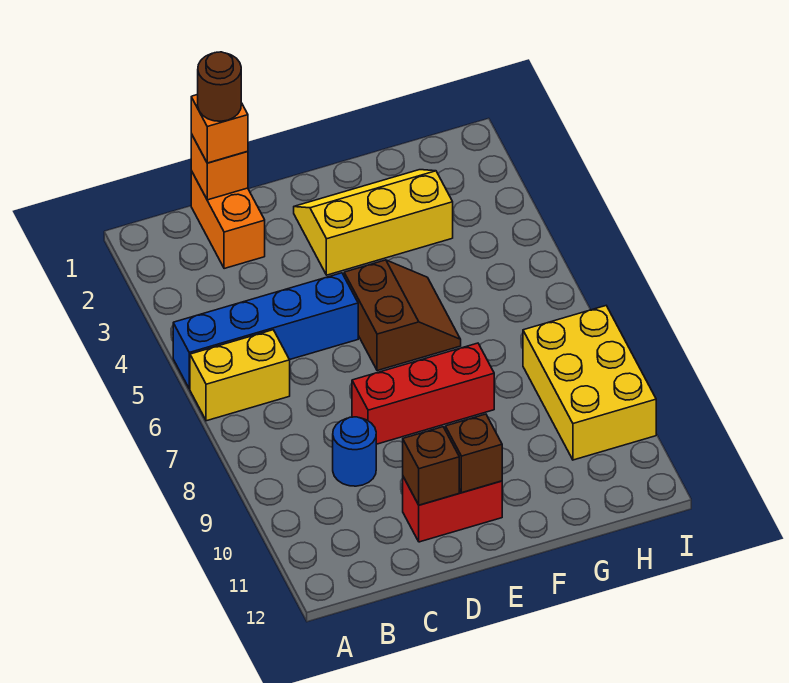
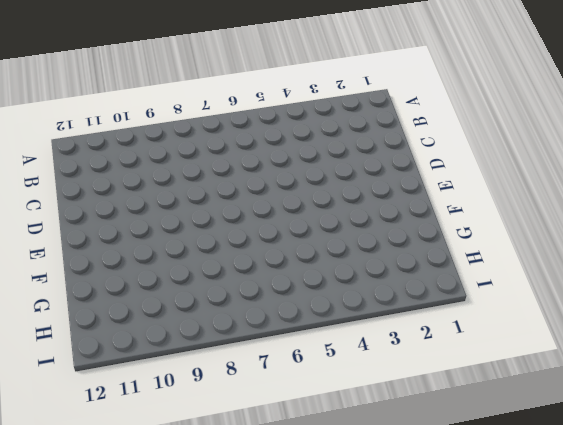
none -> blue 1x4 brick [173,273,358,389]
none -> yellow 1x2 brick [190,330,290,421]
none -> orange 1x2 brick [191,171,265,269]

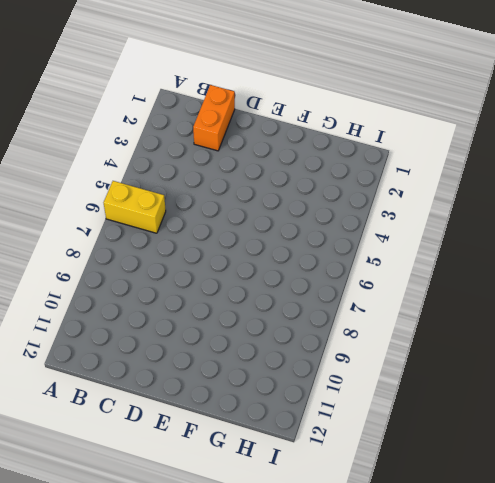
none -> blue 1x4 brick [173,273,358,389]
none -> blue 1x1 round brick [333,417,376,486]
none -> red 1x3 brick [352,343,494,444]

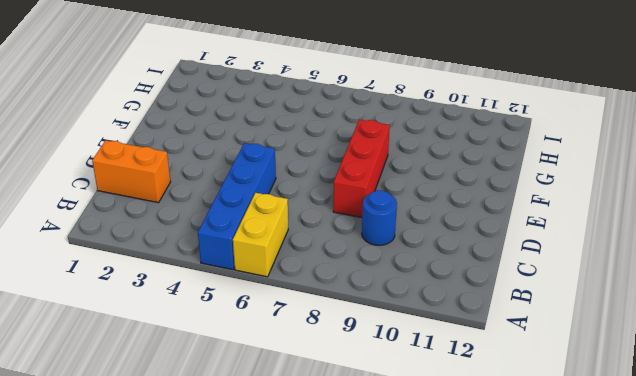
none -> red 1x2 brick [403,477,502,542]
none -> yellow 2x3 slope [294,170,453,275]
none -> brown 2x2 slope [344,260,461,371]

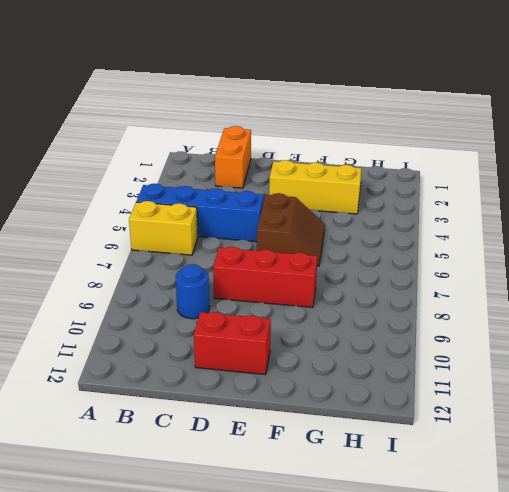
none -> yellow 2x3 brick [523,306,656,460]
none -> orange 1x1 brick [191,134,248,200]
none -> brown 1x1 brick [403,427,459,505]

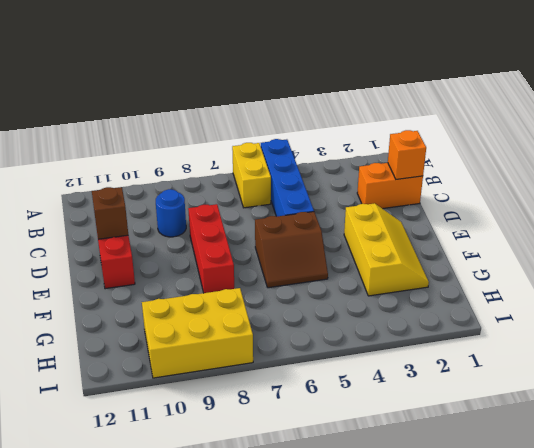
none -> brown 1x1 brick [445,414,502,493]
none -> orange 1x1 brick [191,95,248,163]
none -> brown 1x1 round brick [198,52,241,121]

